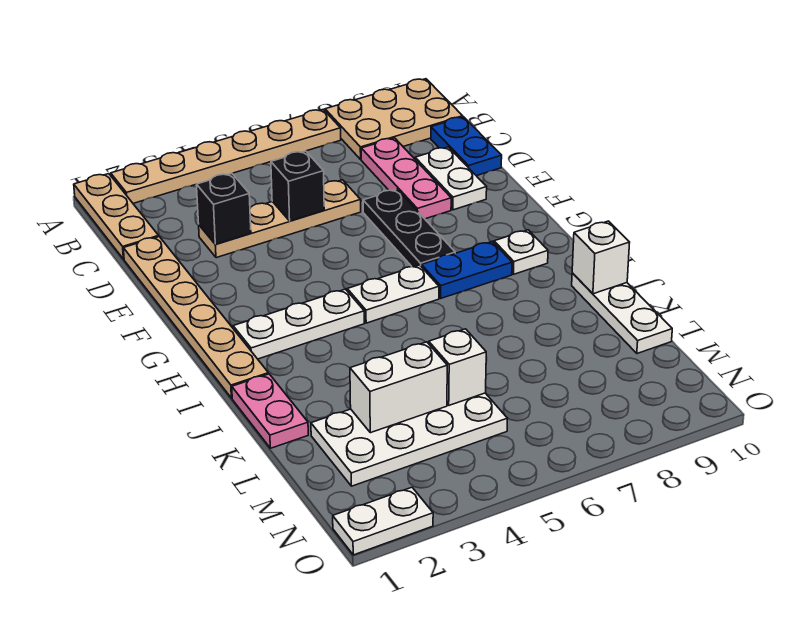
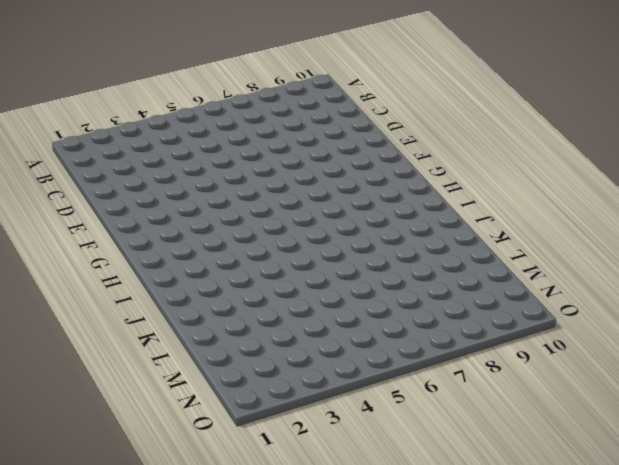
none -> tan 1x3 plate [74,174,159,259]
none -> tan 1x6 plate [111,109,341,203]
none -> tan 2x3 plate [325,79,463,159]

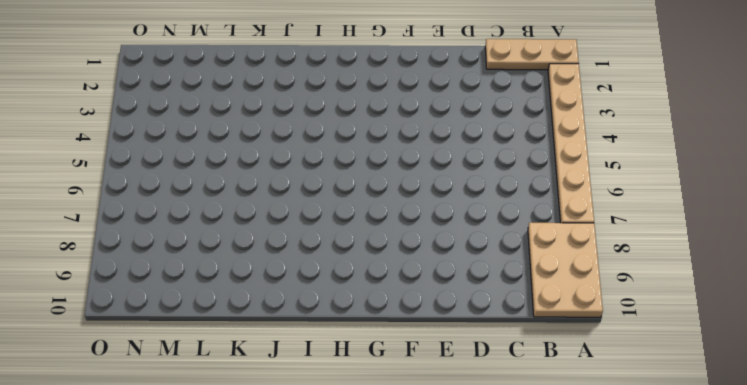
none -> pink 1x3 plate [361,138,451,219]
none -> blue 1x2 plate [431,117,502,176]
none -> tan 1x6 plate [123,237,268,398]

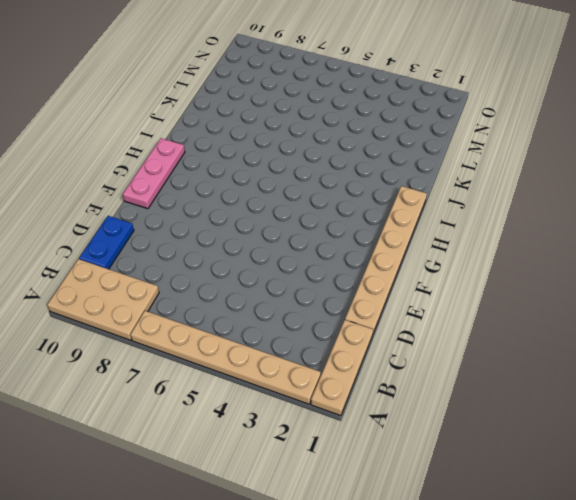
pink 1x3 plate [123,138,185,209] -> pink 1x3 plate moved to [361,138,451,219]
none -> tan 1x4 plate [199,180,361,258]
none -> white 1x2 plate [415,147,487,210]
none -> black 1x3 plate [363,189,455,267]

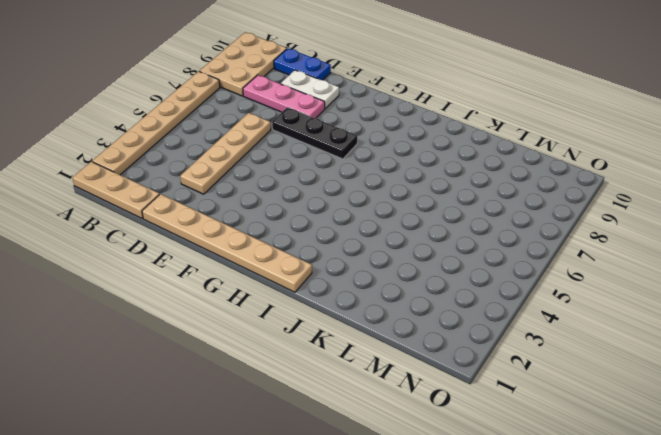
none -> white 1x3 plate [233,289,364,359]
none -> white 1x2 plate [347,265,439,323]
none -> blue 1x2 plate [421,241,512,298]

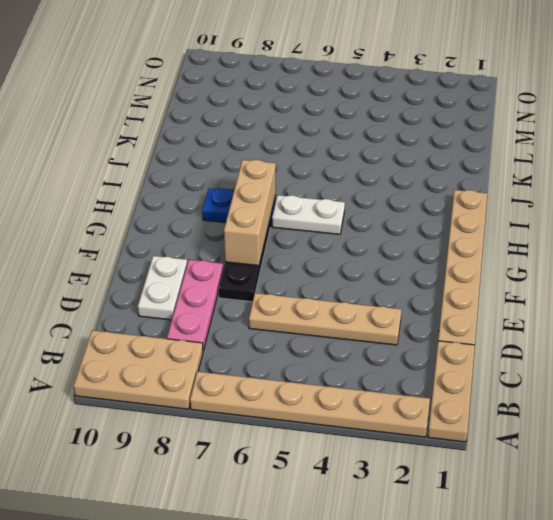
tan 1x3 brick [224,160,276,266] -> none
none -> blue 1x2 plate [431,117,502,176]
none -> white 1x3 plate [233,289,364,359]
none -> white 1x1 plate [494,230,548,274]

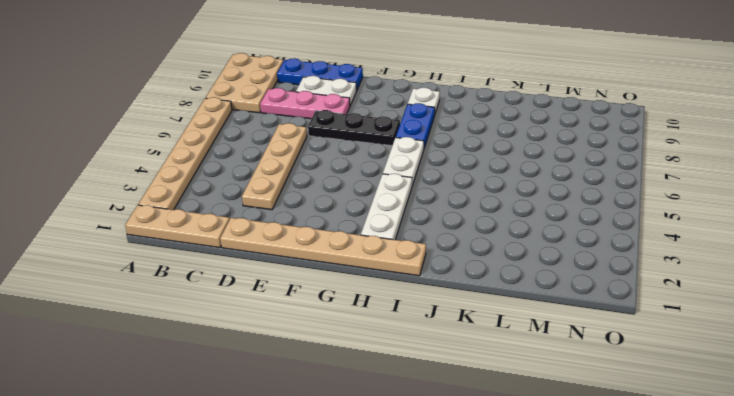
blue 1x3 plate [277,58,363,91] -> blue 1x2 plate [431,117,502,176]
none -> pink 1x2 plate [232,374,308,448]
none -> white 1x3 plate [572,273,672,354]
none -> white 2x4 plate [311,393,508,486]

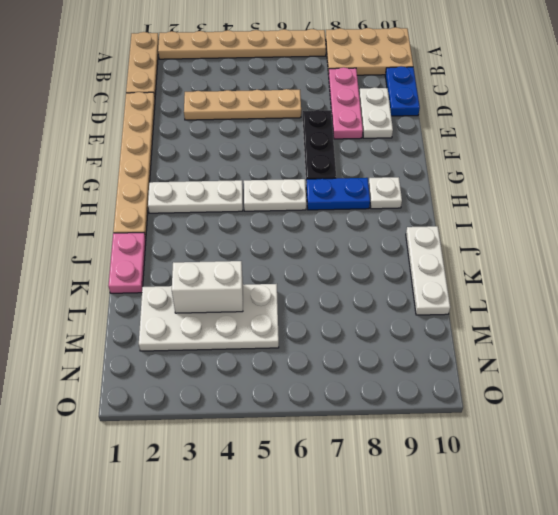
none -> white 1x2 plate [333,487,433,555]
none -> black 1x1 brick [197,174,251,244]
none -> black 1x1 brick [271,151,324,221]

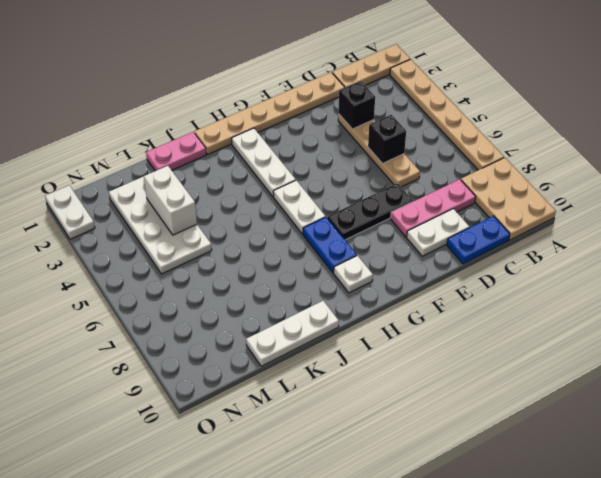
none -> white 1x1 brick [572,221,630,294]
none -> white 1x1 brick [429,329,486,405]

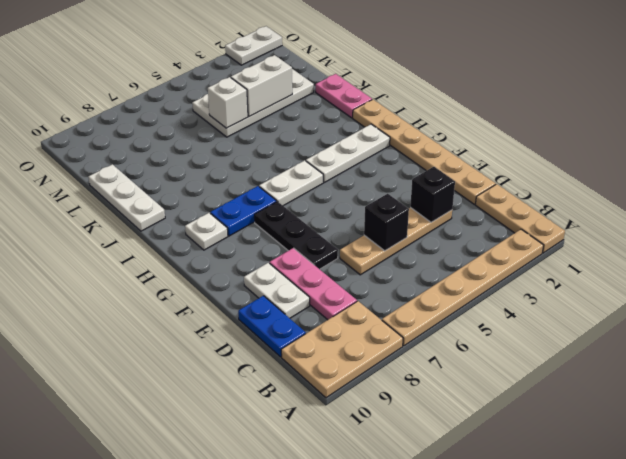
none -> white 1x1 brick [572,221,630,294]

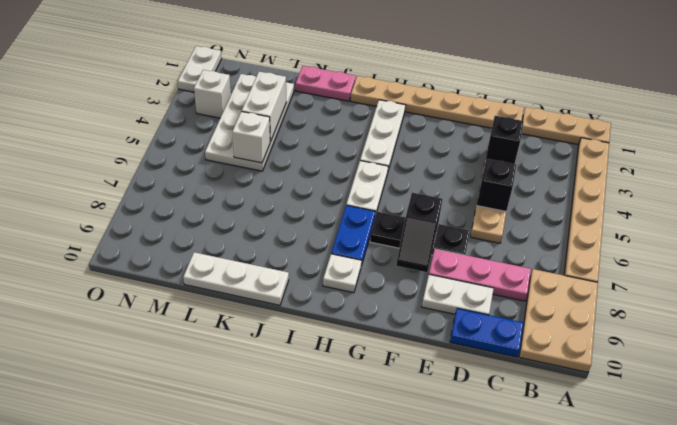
black 1x2 slope [396,193,443,272] -> none
white 1x1 brick [194,70,231,118] -> white 1x1 brick moved to [572,221,630,294]

